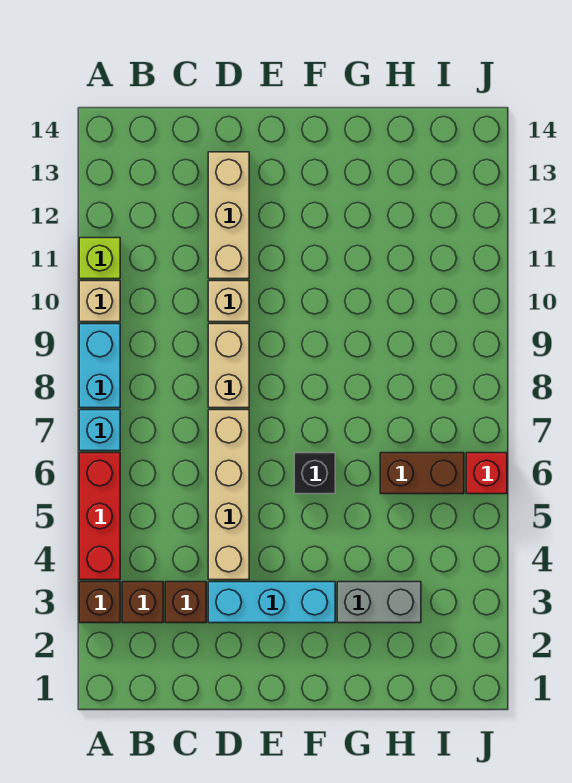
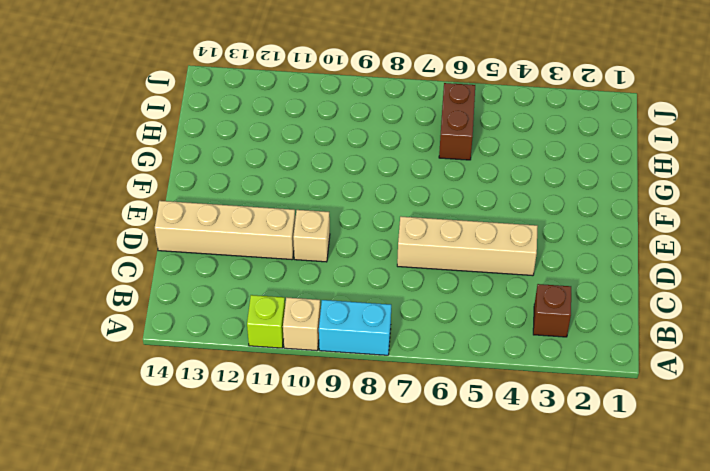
tan 1x4 brick [155,201,295,260] -> tan 1x3 brick [208,152,249,279]
none -> brown 1x1 brick [79,582,120,623]
none -> red 1x3 brick [79,453,120,580]
none -> cyan 1x1 brick [79,410,120,451]

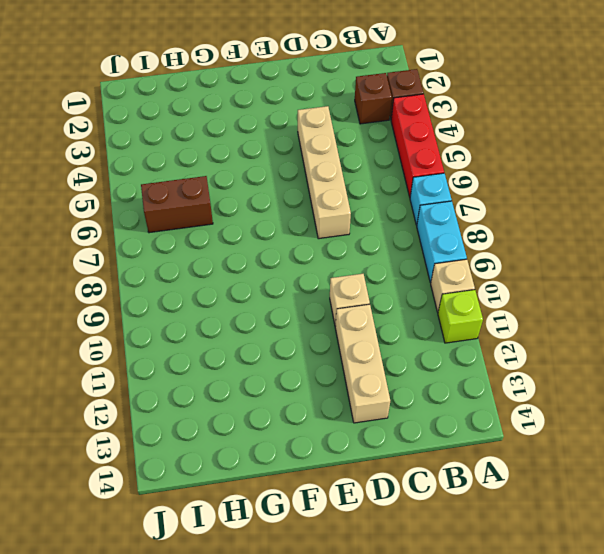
none -> brown 1x1 brick [165,582,206,623]
none -> cyan 1x3 brick [208,582,335,623]
none -> tan 1x2 brick [208,324,249,408]

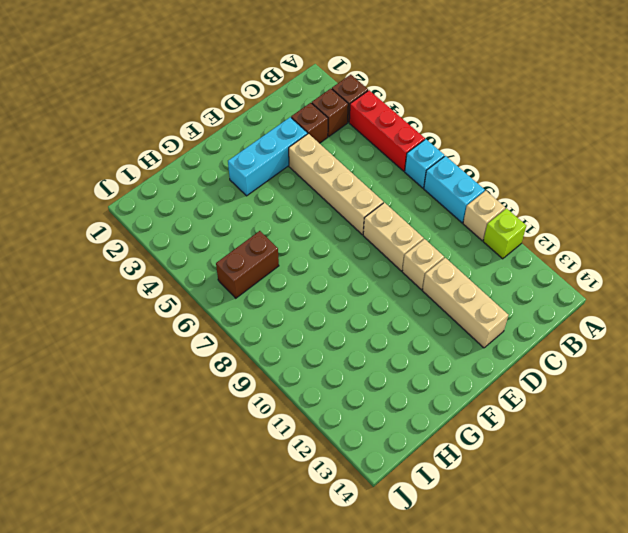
none -> black 1x1 brick [294,453,335,494]
none -> grey 1x2 brick [337,582,421,623]
none -> red 1x1 brick [466,453,507,494]

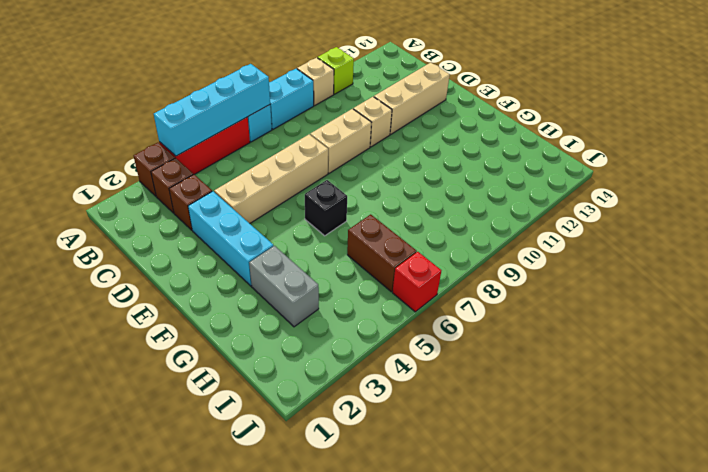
cyan 1x4 brick [154,64,270,156] -> none

